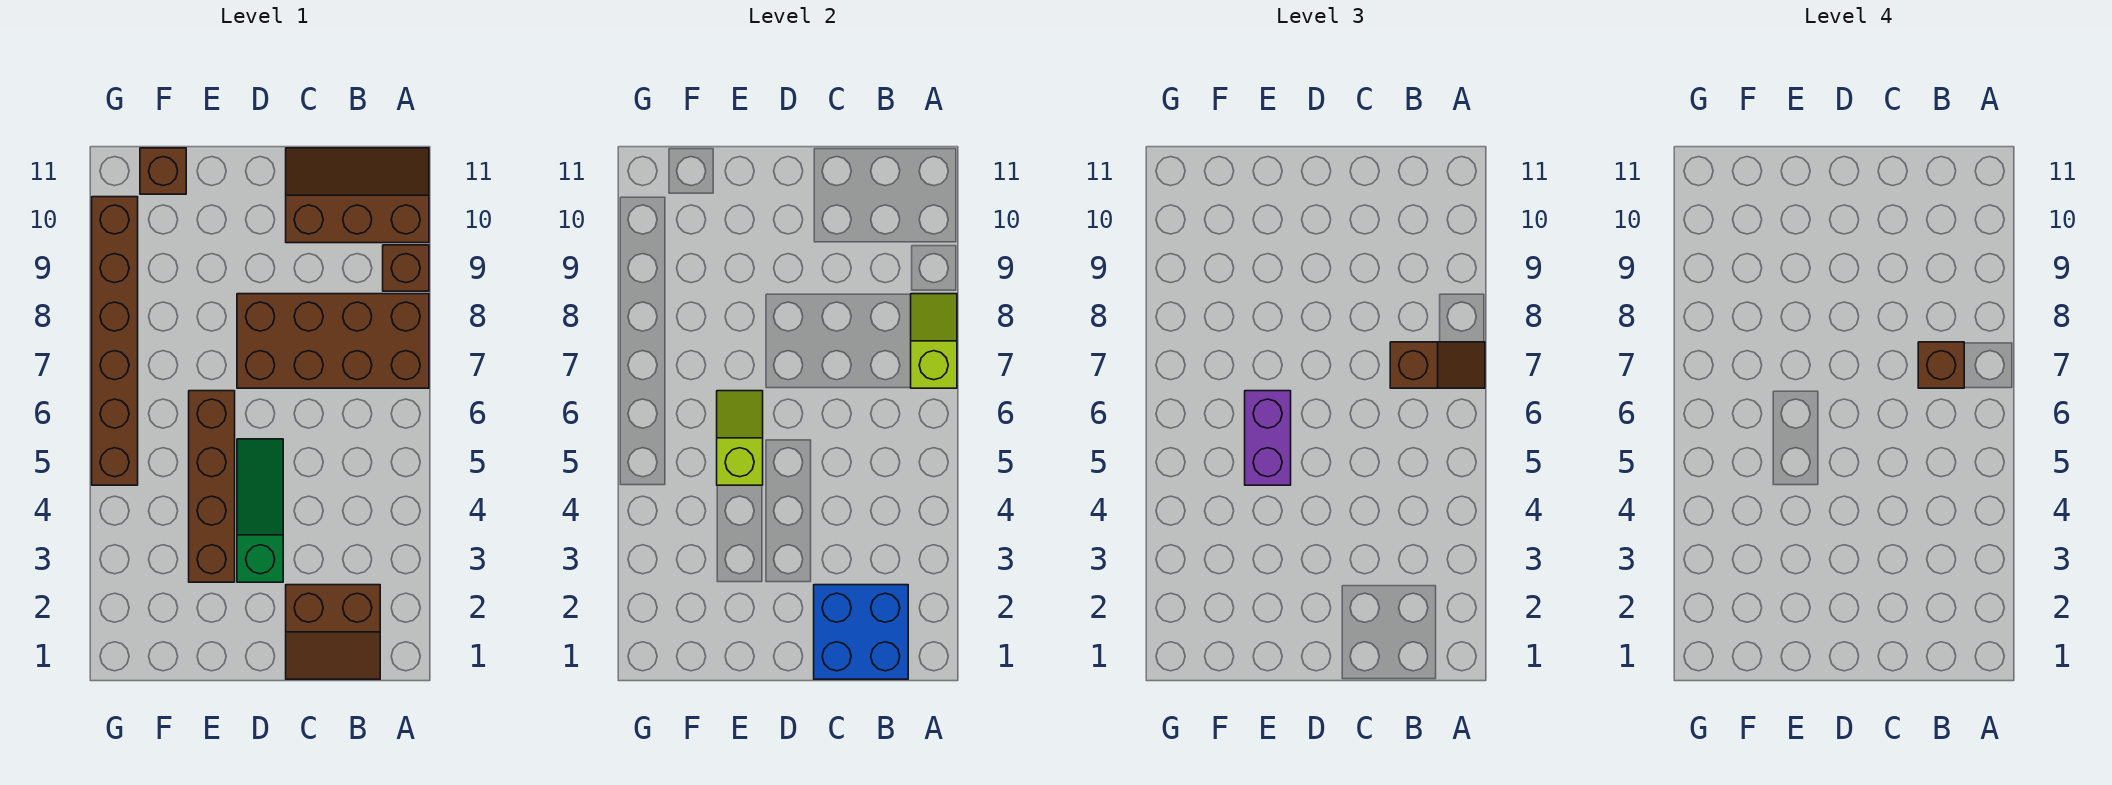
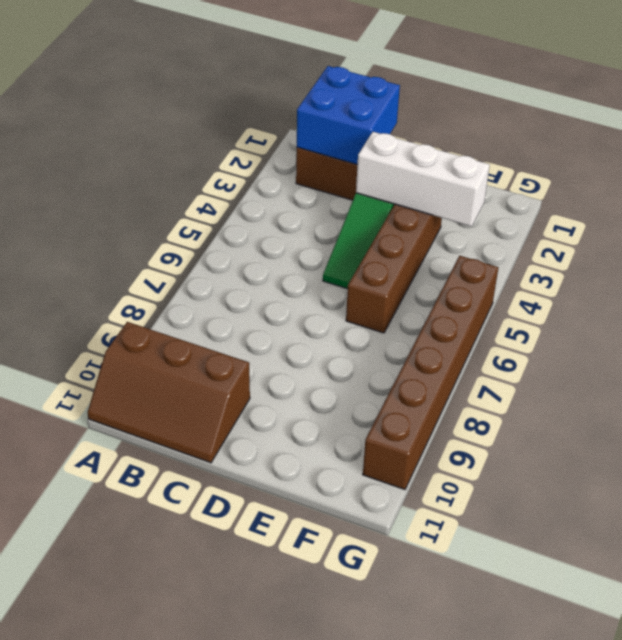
white 1x3 brick [356,132,490,226] -> none
none -> brown 2x4 brick [237,294,429,388]
none -> brown 1x1 brick [383,245,429,291]
none -> brown 1x1 brick [140,148,186,194]

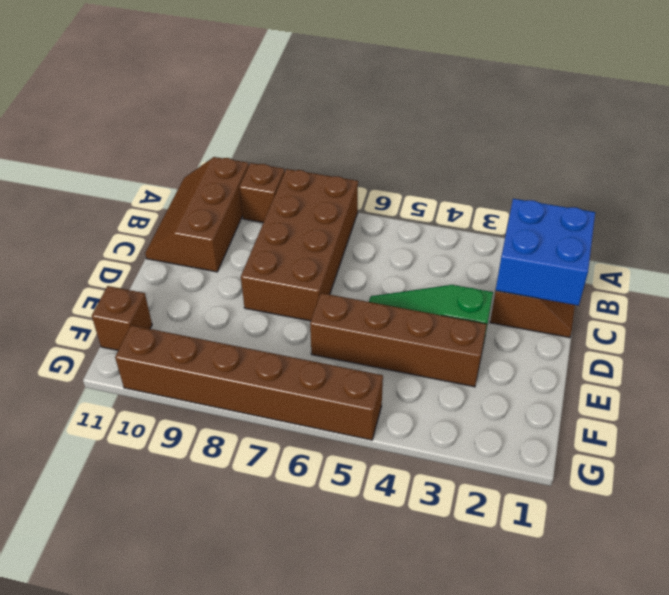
none -> lime 1x2 slope [911,294,957,388]
none -> lime 1x2 slope [717,391,763,485]
none -> brown 1x2 slope [1390,342,1485,388]

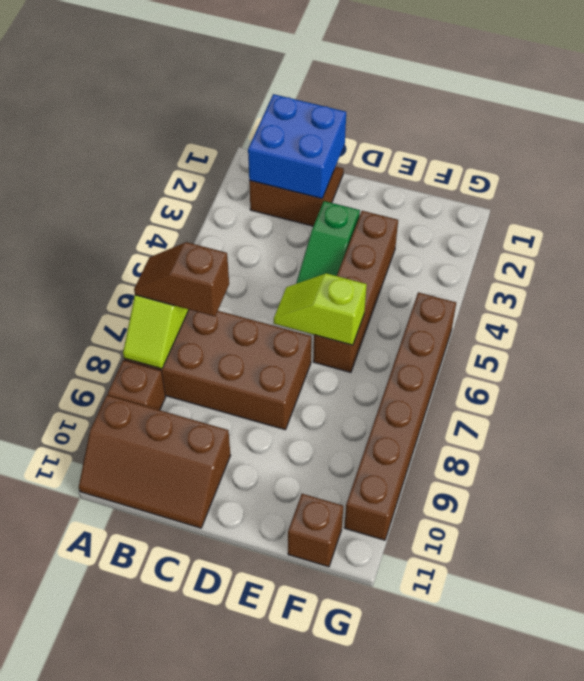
lime 1x2 slope [274,273,367,345] -> lime 1x2 slope turned to [717,391,763,485]
none -> purple 1x2 brick [1245,391,1291,485]
none -> brown 1x1 brick [1918,342,1964,388]

